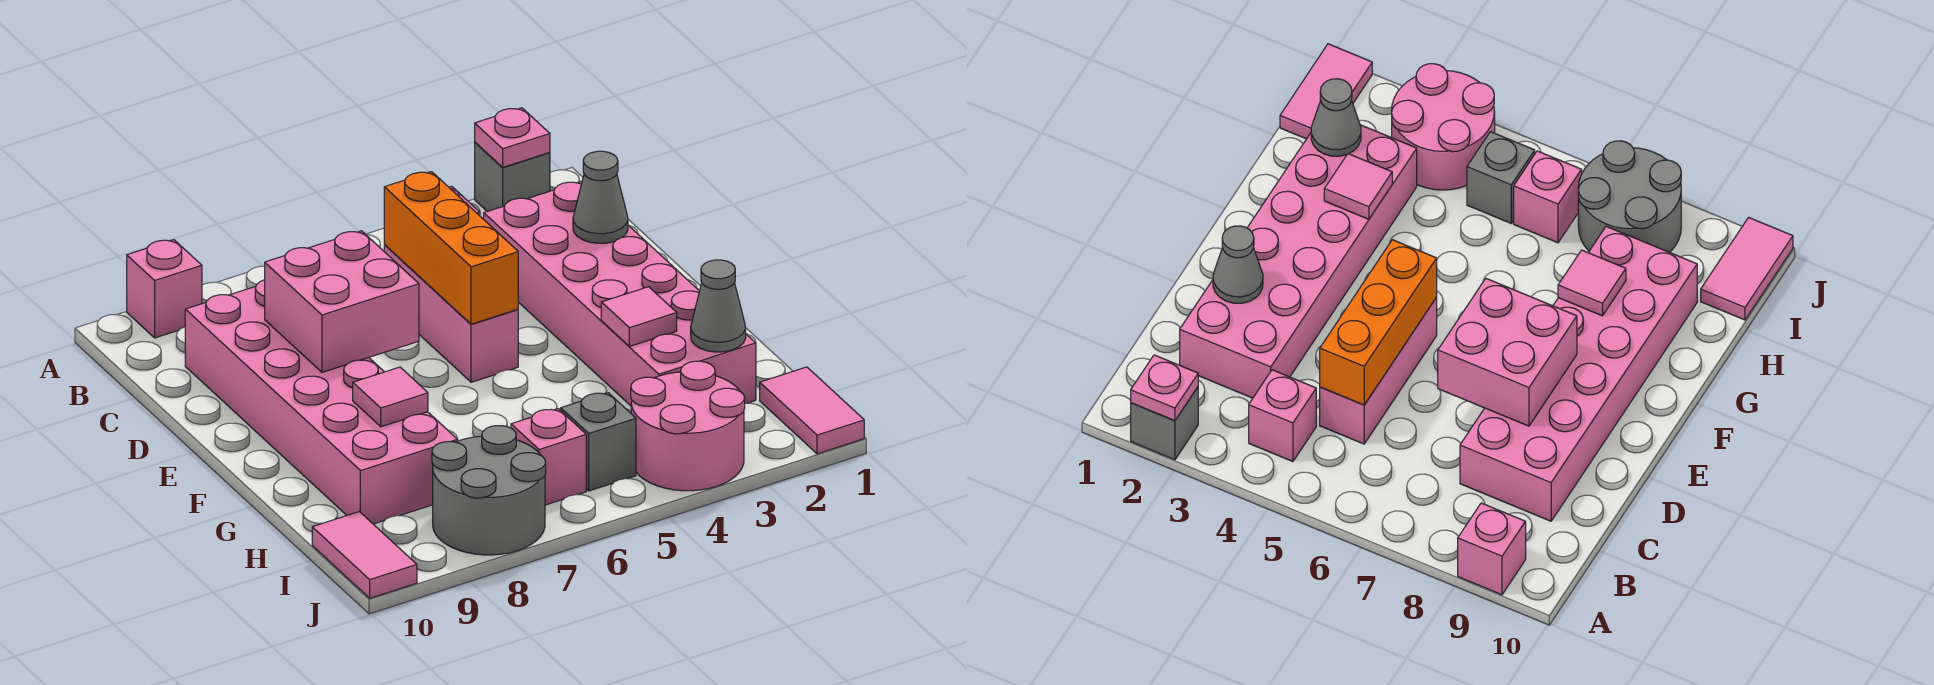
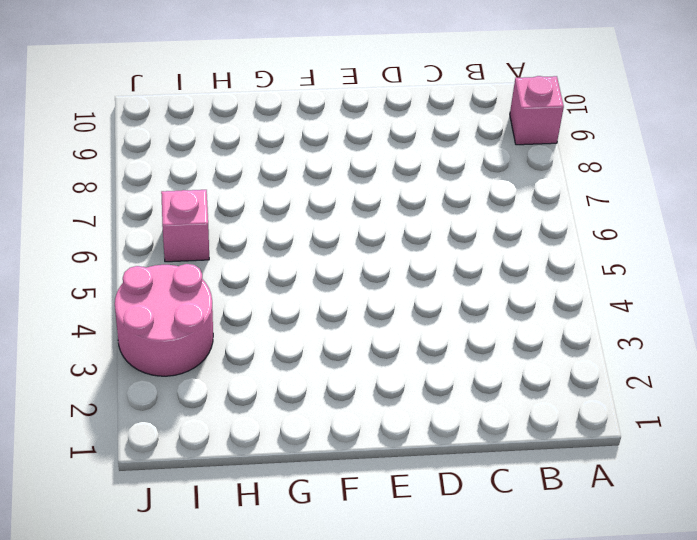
none -> grey 1x1 brick [475,143,550,211]
none -> pink 1x1 brick [1249,370,1316,462]
none -> pink 2x6 brick [484,181,756,406]

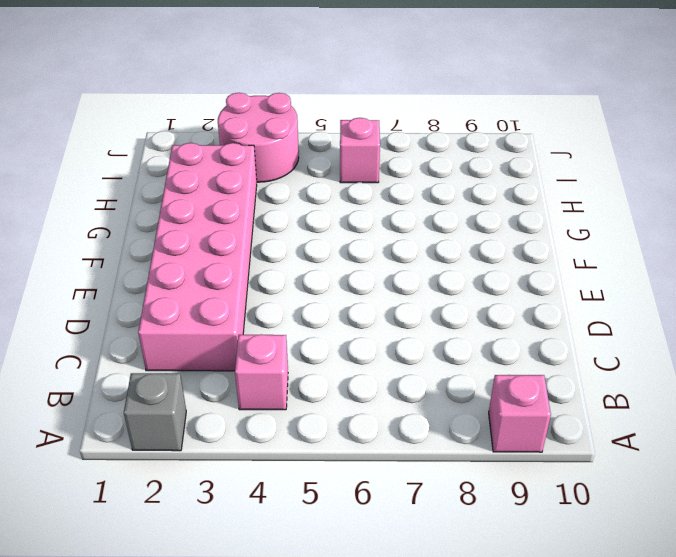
none -> pink 1x3 brick [384,245,518,382]
none -> pink 2x6 brick [185,280,458,524]
none -> pink 1x2 tile [760,367,864,454]

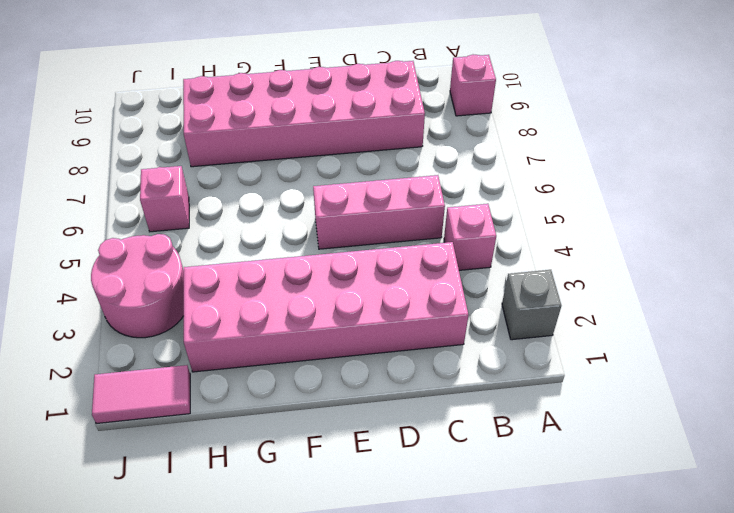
none -> grey 1x1 brick [561,393,636,491]
none -> grey 2x2 round brick [432,426,546,555]
none -> pink 1x2 tile [312,512,417,598]

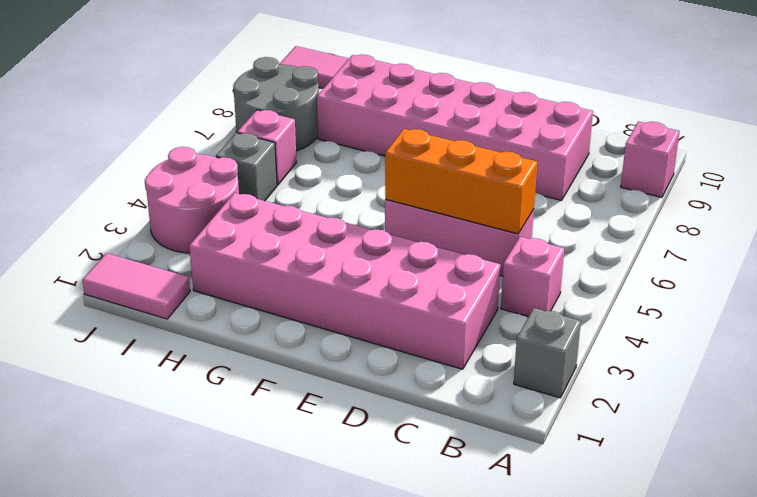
none -> pink 1x1 plate [475,108,550,168]
none -> grey 1x1 cone [573,151,628,243]
none -> pink 2x2 brick [265,231,419,372]

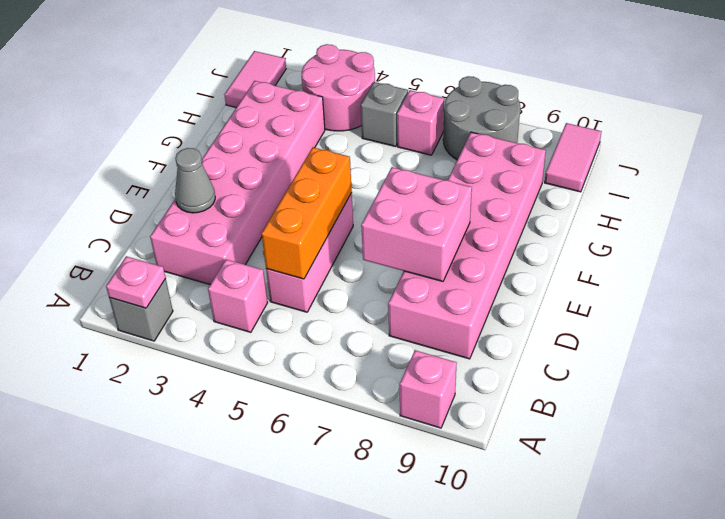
none -> pink 1x1 tile [601,287,677,346]
none -> pink 1x1 tile [353,367,428,427]
none -> grey 1x1 cone [691,260,746,352]

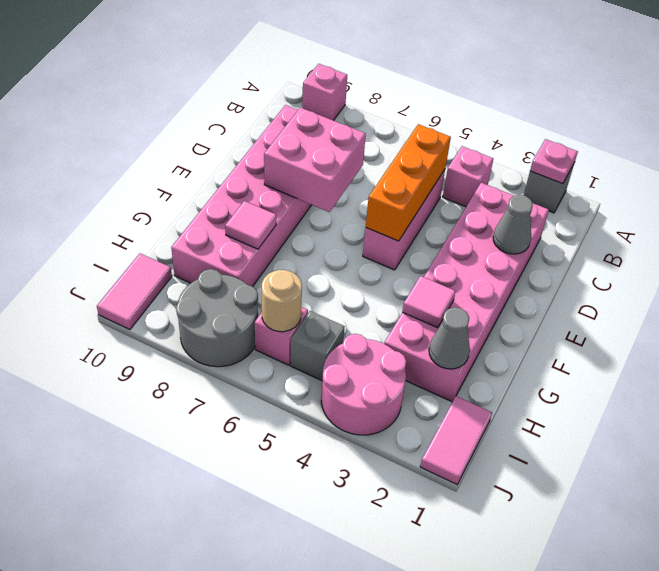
tan 1x1 round brick [262,270,302,332] -> none

